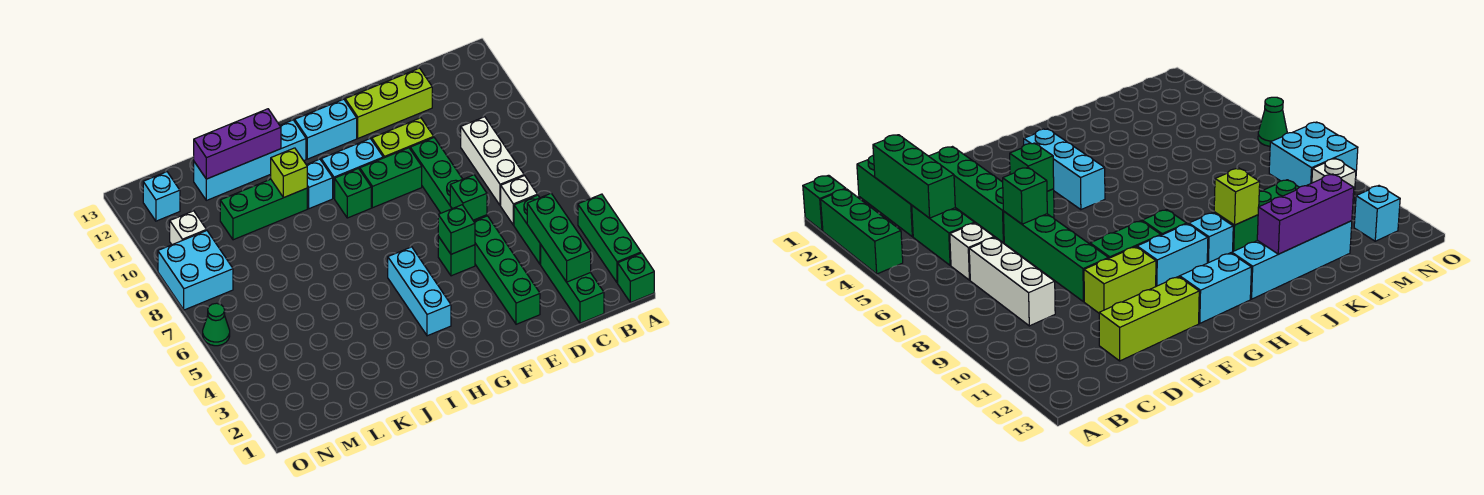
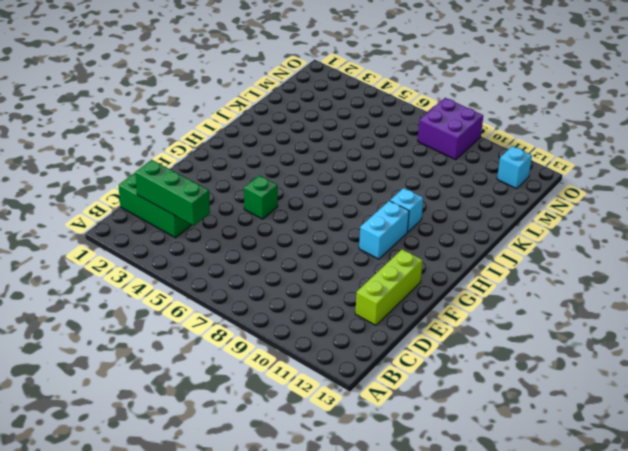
purple 2x2 brick [418,98,483,160] -> cyan 2x2 brick [158,231,233,310]
none -> green 1x1 brick [618,253,654,303]
none -> green 1x3 brick [578,194,641,283]
none -> green 1x2 brick [514,195,541,264]

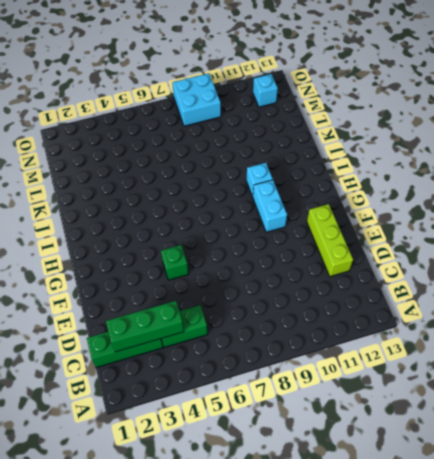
none -> green 1x1 brick [618,253,654,303]
none -> green 1x3 brick [578,194,641,283]
none -> white 1x1 brick [501,176,537,225]

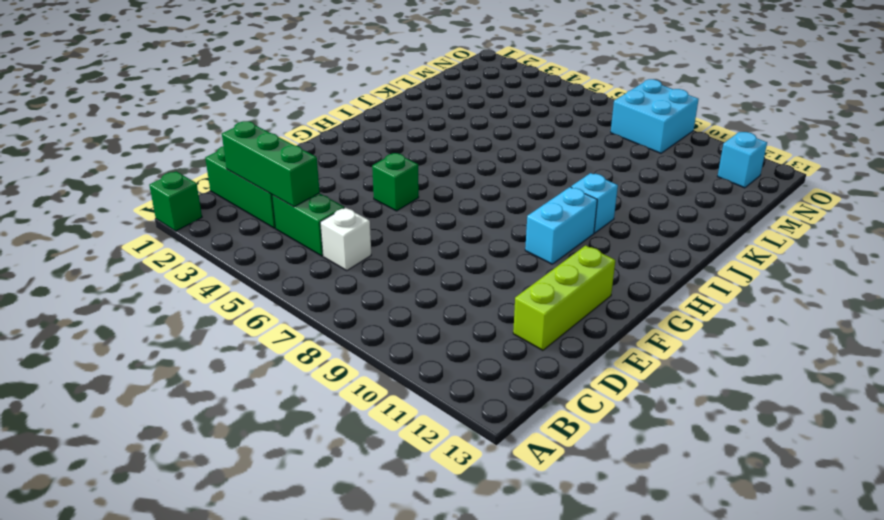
none -> green 1x3 brick [578,194,641,283]
none -> white 1x3 brick [461,117,524,206]
none -> green 1x4 brick [474,216,540,324]

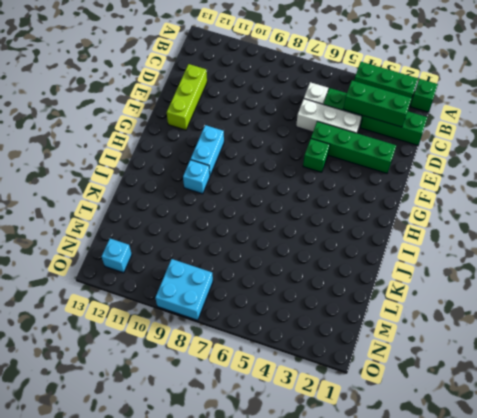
white 1x3 brick [296,99,362,133] -> white 1x3 brick moved to [461,117,524,206]
none -> green 1x4 brick [410,138,487,221]
none -> lime 1x2 brick [372,118,434,158]
none -> green 1x2 brick [360,148,422,208]

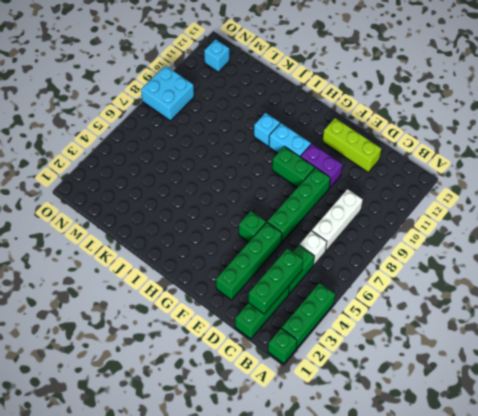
purple 1x2 brick [300,144,342,188] -> lime 1x2 brick [372,118,434,158]
none -> cyan 1x2 brick [295,99,357,159]
none -> cyan 1x3 brick [388,247,451,336]
none -> green 1x1 brick [335,169,371,218]

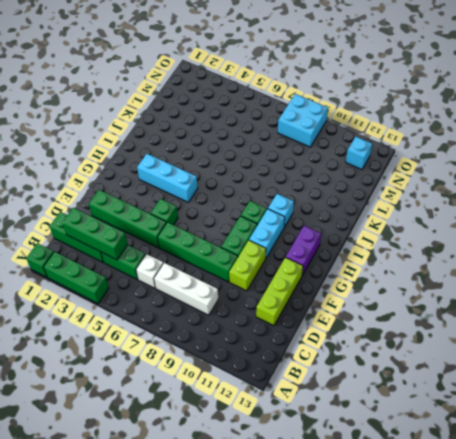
purple 1x2 brick [286,226,321,275] -> cyan 1x2 brick [295,99,357,159]
none -> cyan 1x4 brick [194,120,306,200]
none -> green 1x3 brick [220,179,307,240]
none -> white 1x1 brick [170,211,206,245]

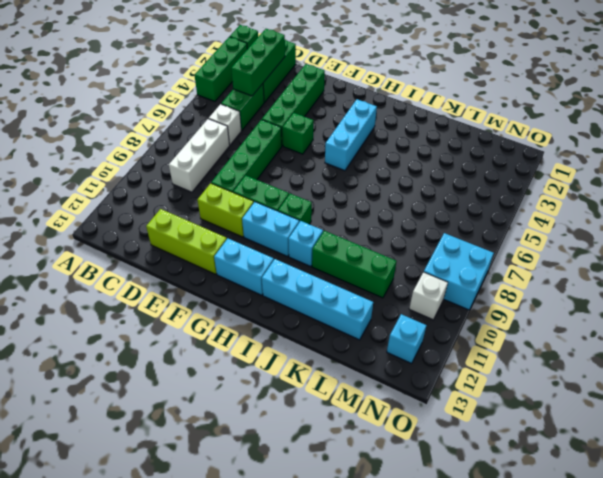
none -> green 1x1 cone [203,303,230,346]
none -> green 1x1 brick [450,175,487,220]
none -> green 1x1 brick [438,205,475,254]

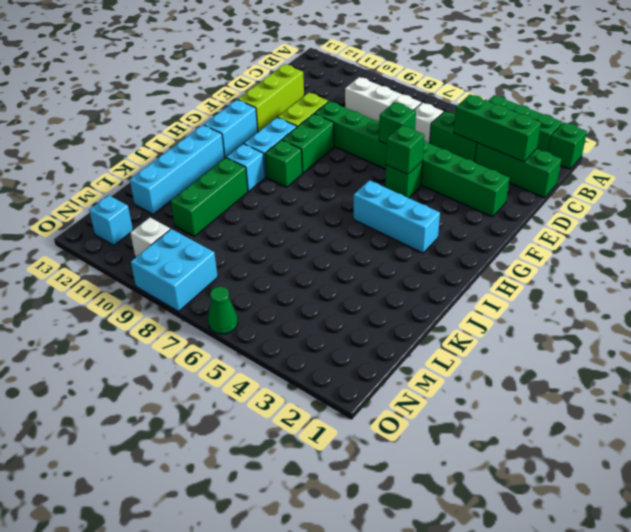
none -> lime 1x1 brick [271,148,307,198]
none -> purple 1x3 brick [194,109,281,179]

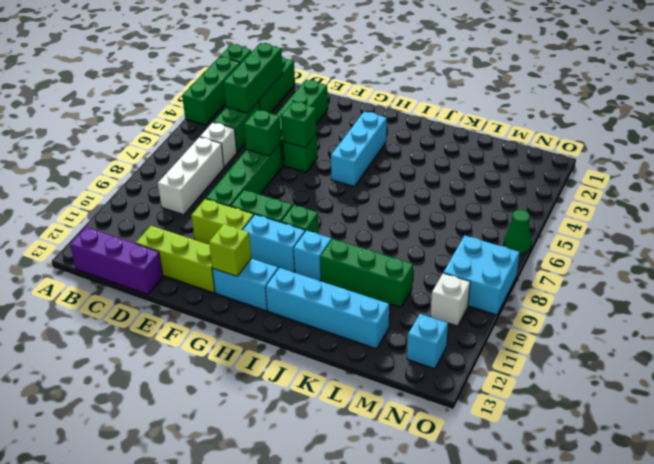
purple 1x3 brick [70,227,163,294] -> purple 1x3 brick moved to [194,109,281,179]
lime 1x1 brick [209,224,251,276] -> lime 1x1 brick moved to [271,148,307,198]

